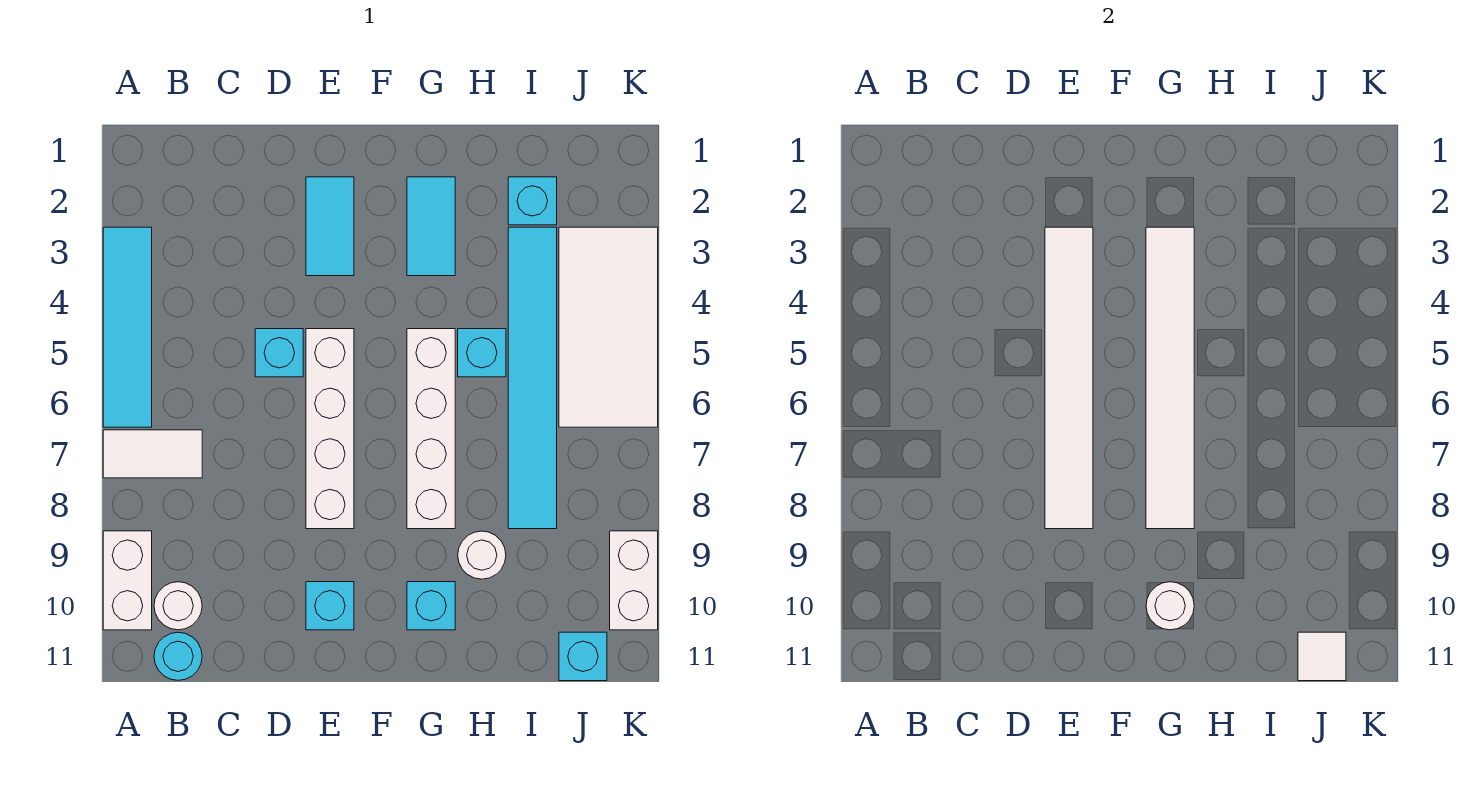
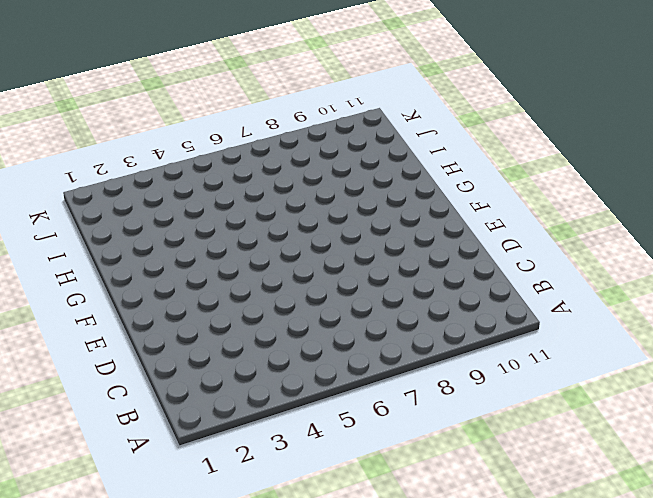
none -> cyan 1x4 tile [103,227,152,427]
none -> white 1x2 tile [103,430,202,478]
none -> white 1x2 brick [103,531,152,630]

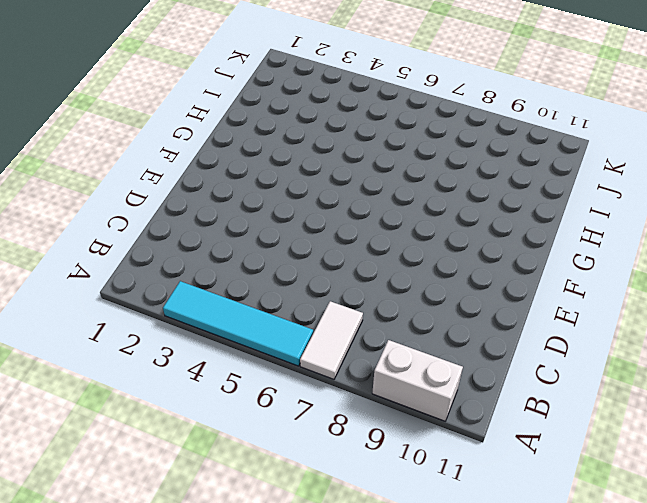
none -> white 1x1 round brick [154,582,202,630]
none -> cyan 1x1 round brick [154,632,202,680]
none -> cyan 1x1 brick [255,329,303,377]

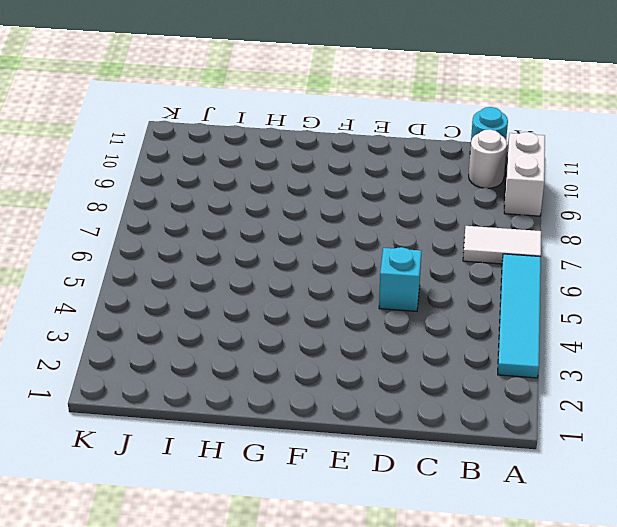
none -> cyan 1x2 tile [306,177,354,276]
none -> white 1x4 brick [306,329,354,529]
none -> cyan 1x1 brick [306,582,354,630]

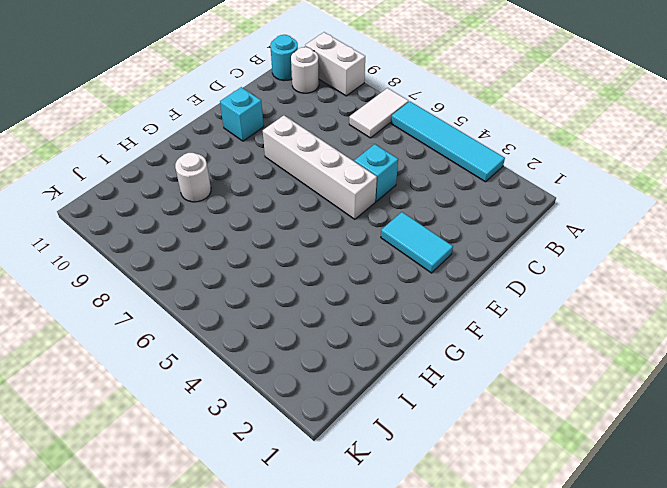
none -> cyan 1x2 tile [407,177,455,276]
none -> white 1x4 brick [407,329,455,529]
none -> cyan 1x1 brick [407,582,455,630]

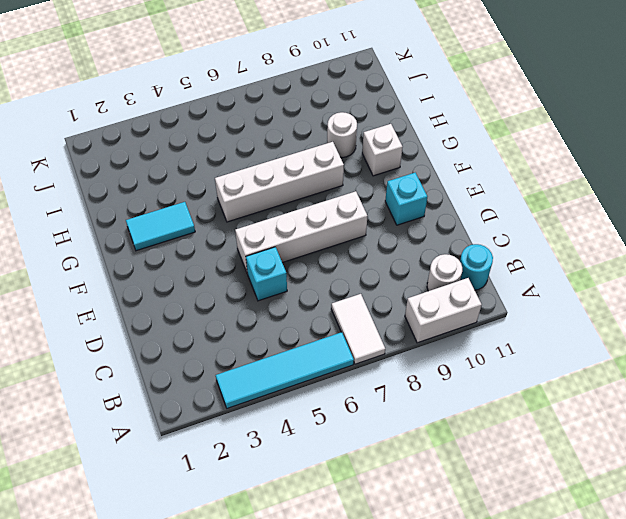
white 1x1 brick [362,124,402,176] -> cyan 1x1 brick [407,582,455,630]
none -> cyan 1x2 tile [306,177,354,276]
none -> cyan 1x1 brick [458,329,506,377]
none -> cyan 1x1 brick [508,177,557,225]

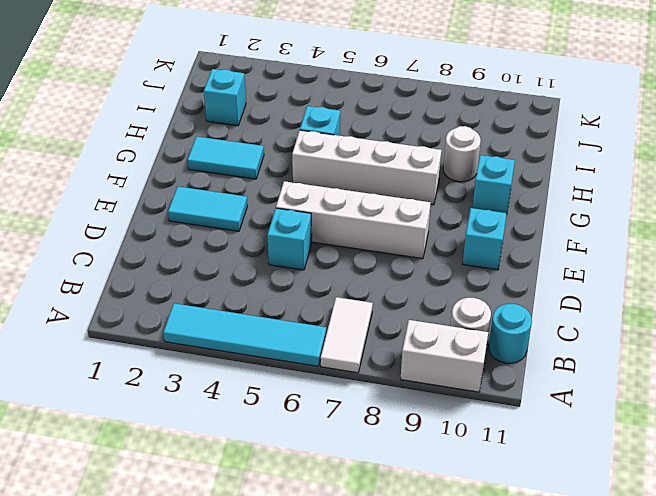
none -> cyan 1x6 tile [508,227,557,529]
none -> white 2x4 tile [559,227,658,427]
none -> cyan 1x1 brick [559,632,607,681]

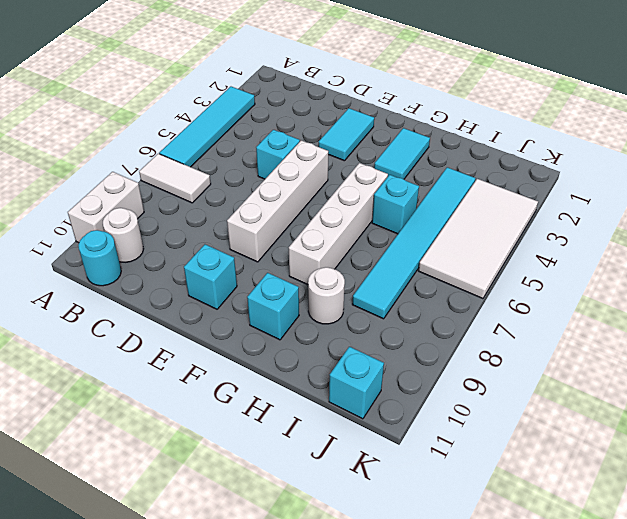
none -> cyan 1x1 brick [508,177,557,225]
none -> white 1x2 brick [610,531,658,630]
none -> white 1x6 tile [1045,227,1093,529]

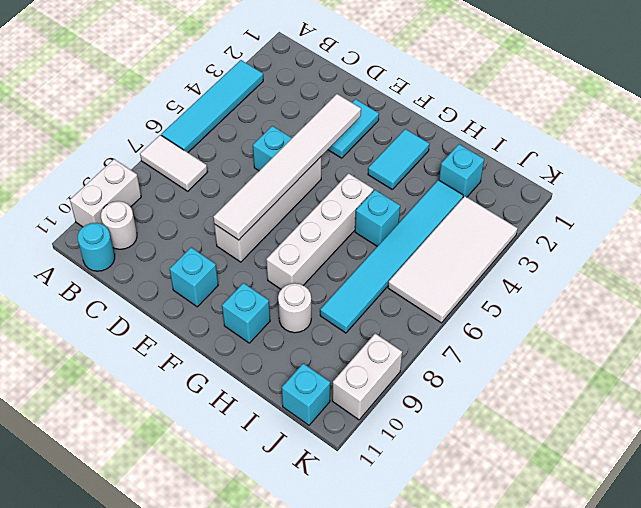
none -> white 1x6 tile [1146,227,1194,529]
none -> white 1x1 round brick [1146,582,1194,630]
none -> white 1x1 tile [1298,632,1346,681]

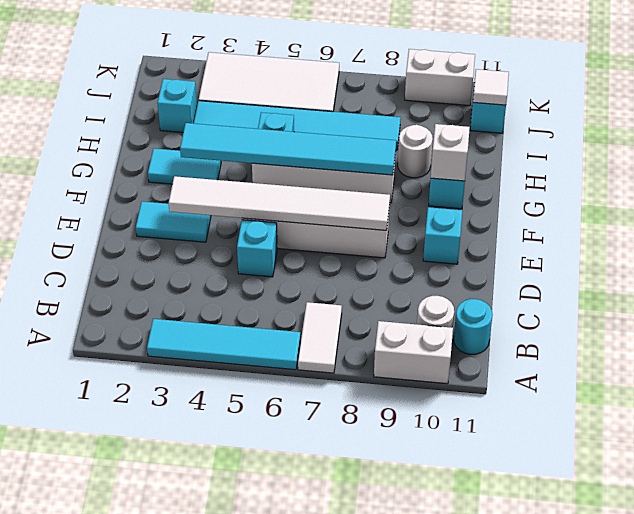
cyan 1x6 tile [180,123,396,175] -> white 1x6 tile [1146,227,1194,529]
white 1x1 brick [431,124,470,181] -> white 1x1 round brick [1146,582,1194,630]

